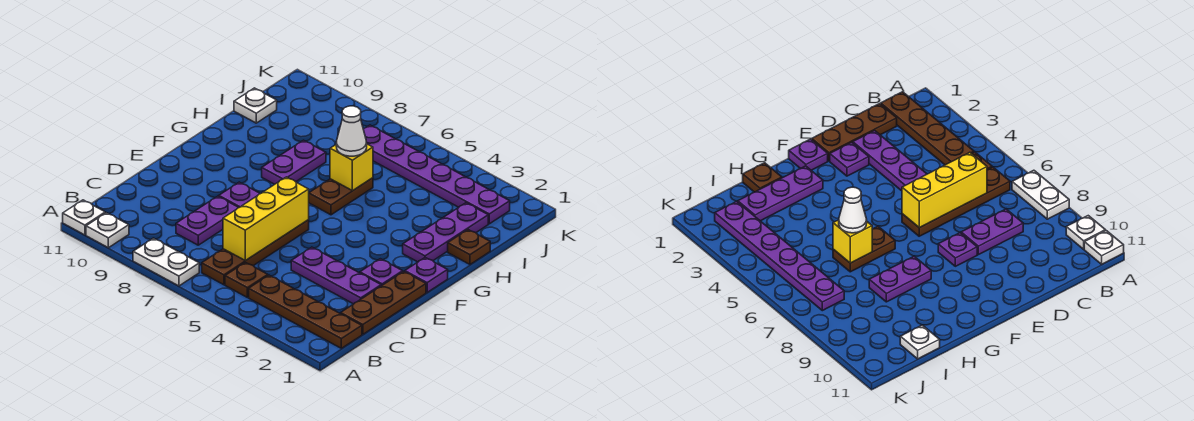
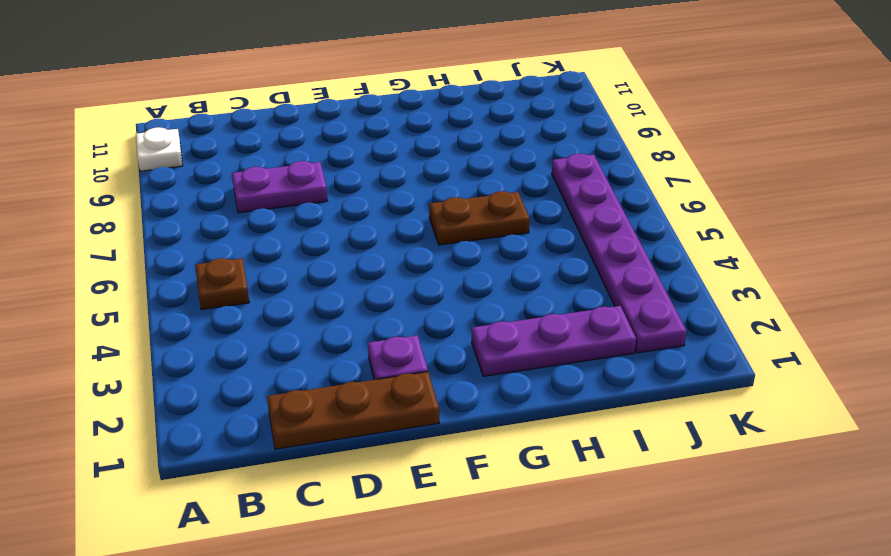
none -> white 1x2 plate [133,238,199,286]
none -> white 1x1 plate [63,200,105,235]
none -> brown 1x4 plate [249,275,362,348]

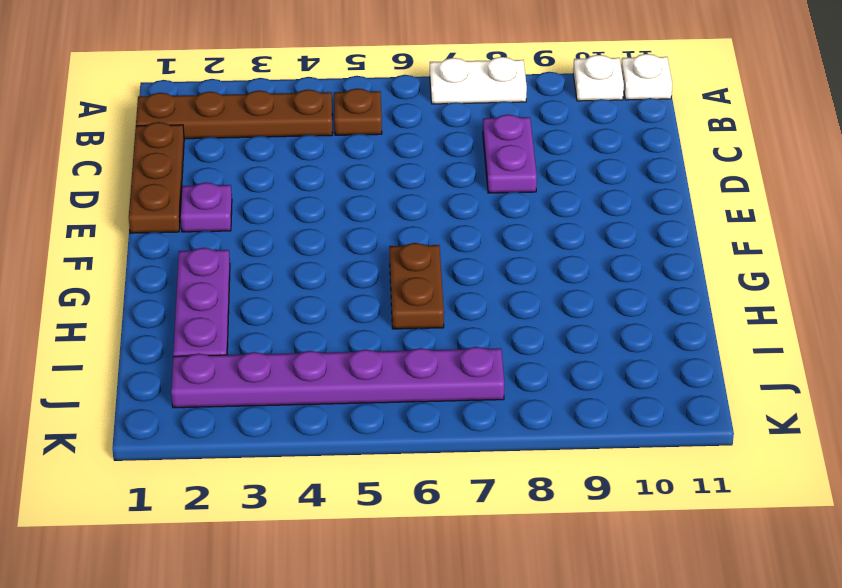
none -> brown 1x4 plate [202,220,309,285]
none -> purple 1x3 plate [291,247,381,304]
none -> purple 1x1 plate [219,182,260,207]

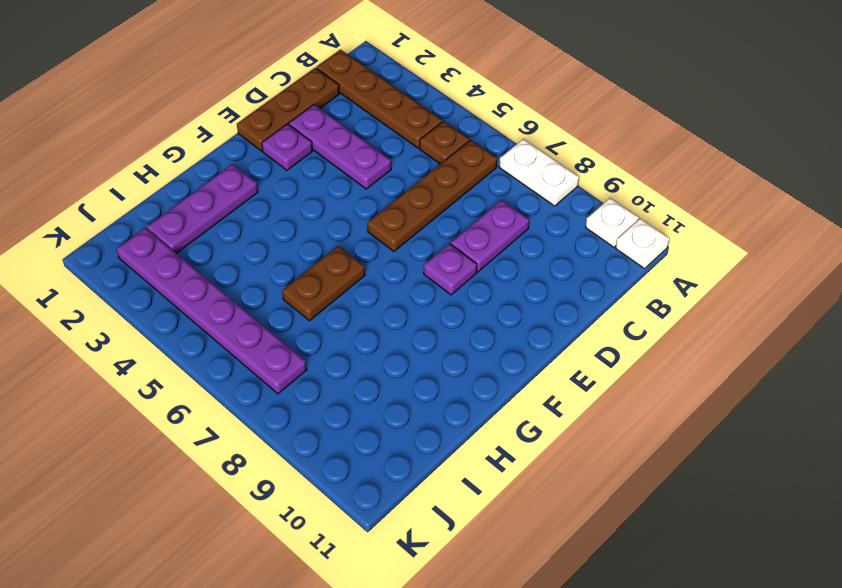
none -> purple 1x1 plate [405,258,448,292]
none -> purple 1x2 plate [262,140,326,184]
none -> brown 1x1 plate [448,230,490,264]

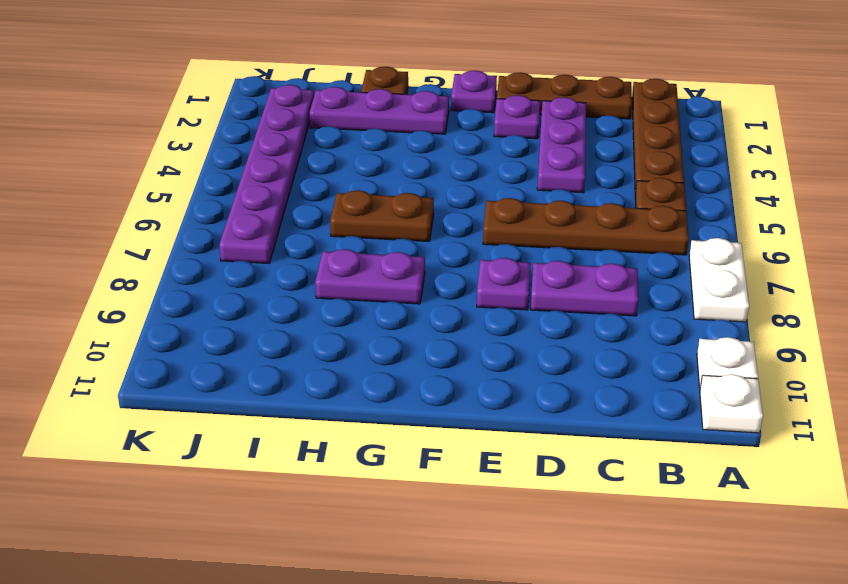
none -> white 1x1 plate [234,88,277,123]
none -> yellow 1x3 brick [223,177,309,261]
none -> yellow 1x1 brick [330,144,373,191]

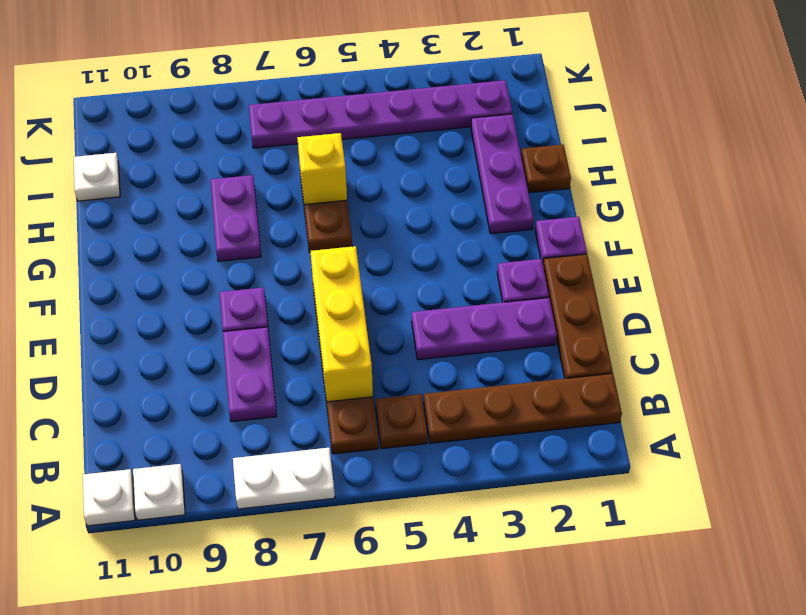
none -> white 1x1 cone [336,106,367,156]

